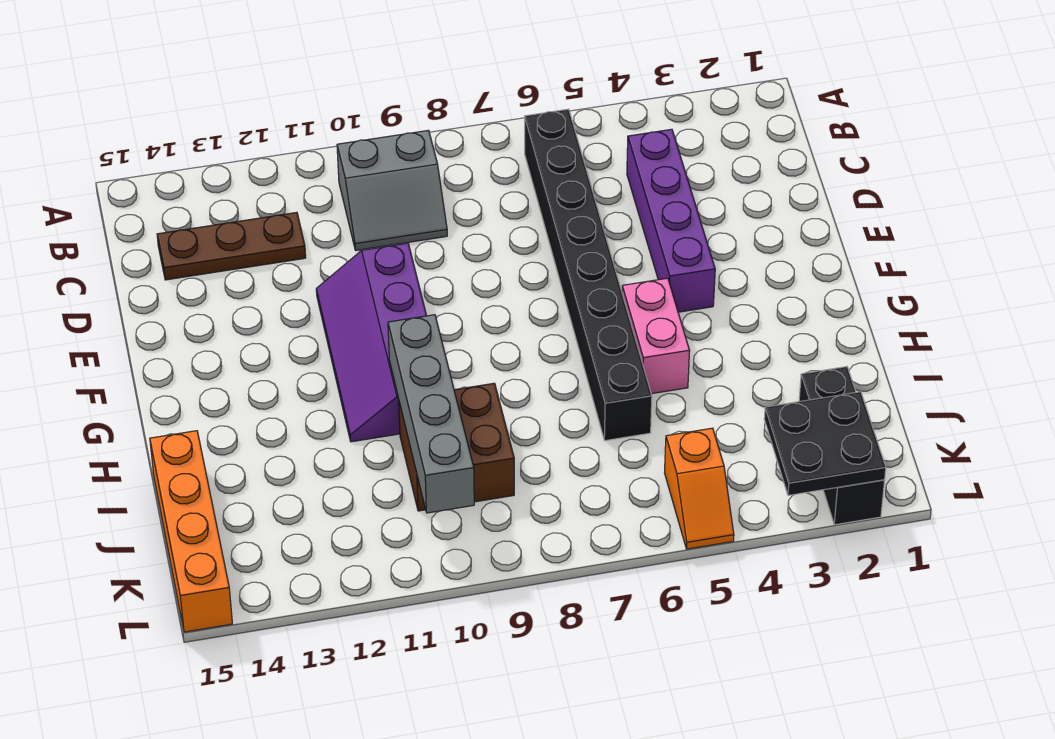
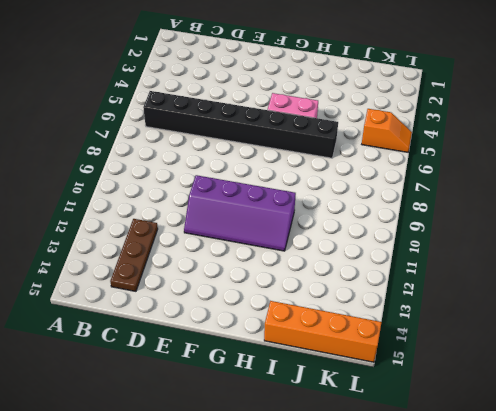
none -> grey 2x2 slope [337,130,447,250]
none -> purple 1x4 brick [627,129,715,312]
none -> brown 2x2 brick [399,383,514,511]

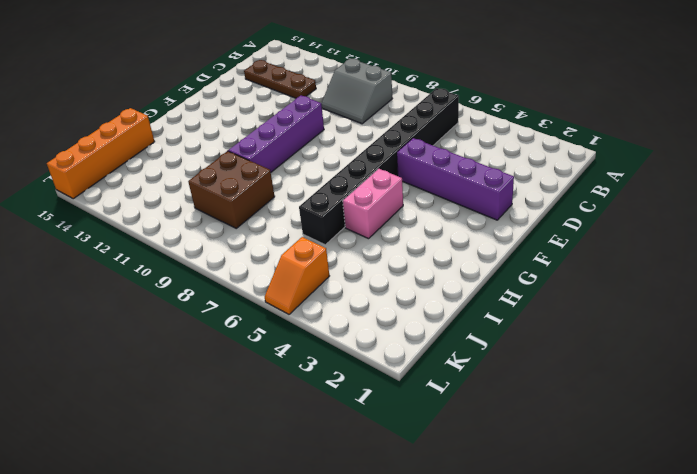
purple 1x4 brick [397,138,514,220] -> purple 1x4 brick turned to [627,129,715,312]
none -> black 1x3 brick [799,367,885,525]
none -> grey 1x4 brick [388,315,474,513]
none -> black 2x2 plate [764,392,886,495]

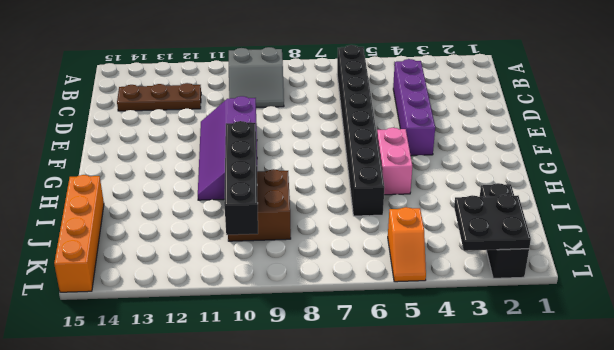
black 1x4 brick [224,121,258,235] -> grey 1x4 brick [388,315,474,513]

